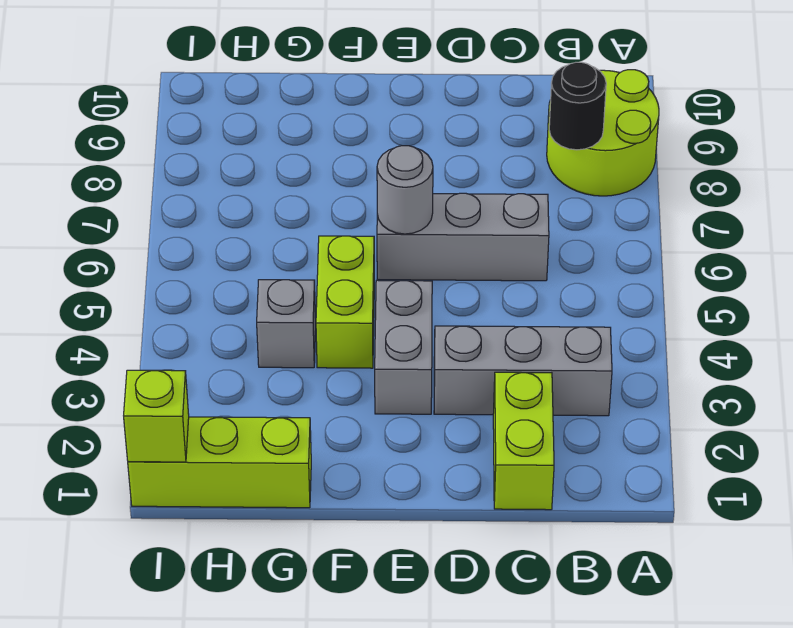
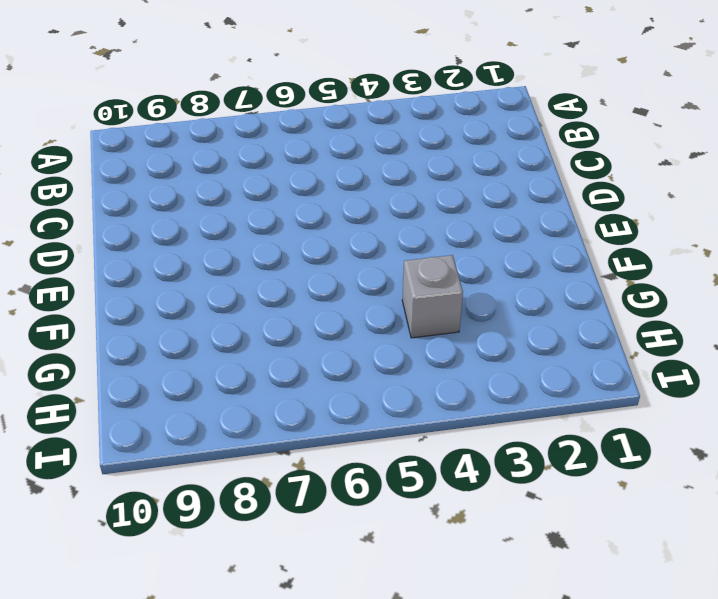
none -> lime 2x2 round brick [547,70,659,196]
none -> grey 1x3 brick [434,326,612,416]

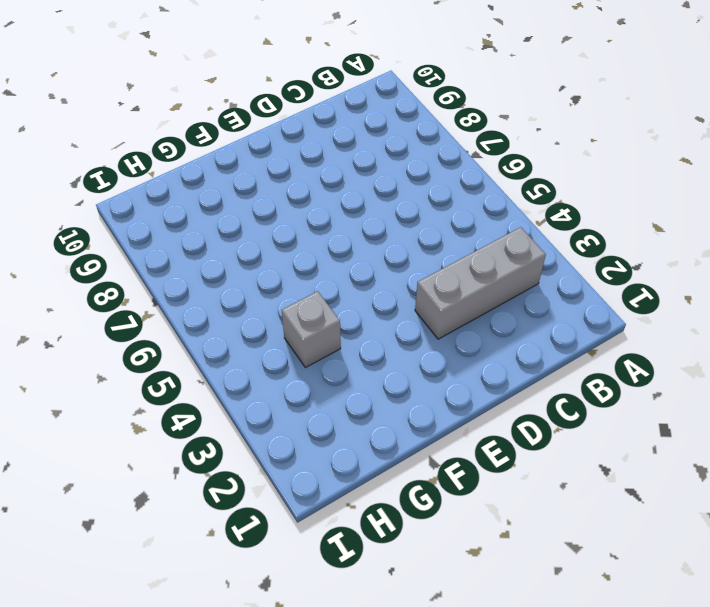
none -> lime 2x2 round brick [547,70,659,196]
none -> lime 1x2 brick [493,372,554,510]

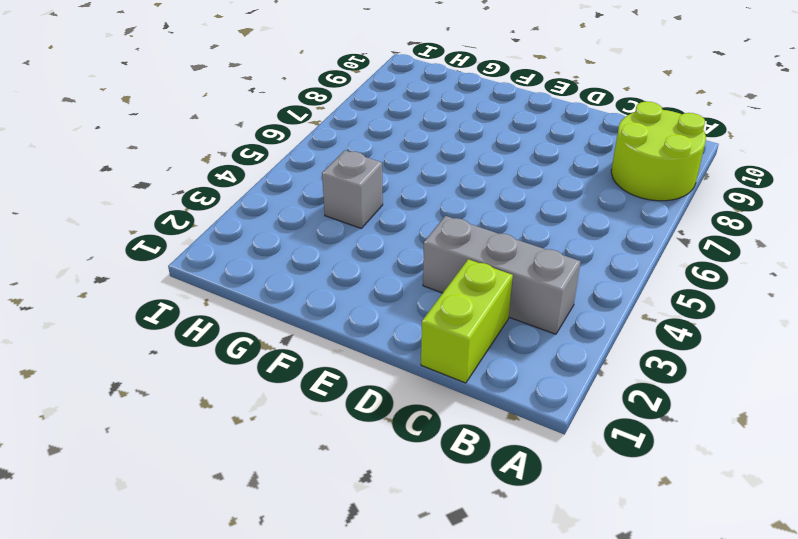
none -> grey 1x3 brick [377,193,549,281]
none -> grey 1x2 brick [375,280,432,414]

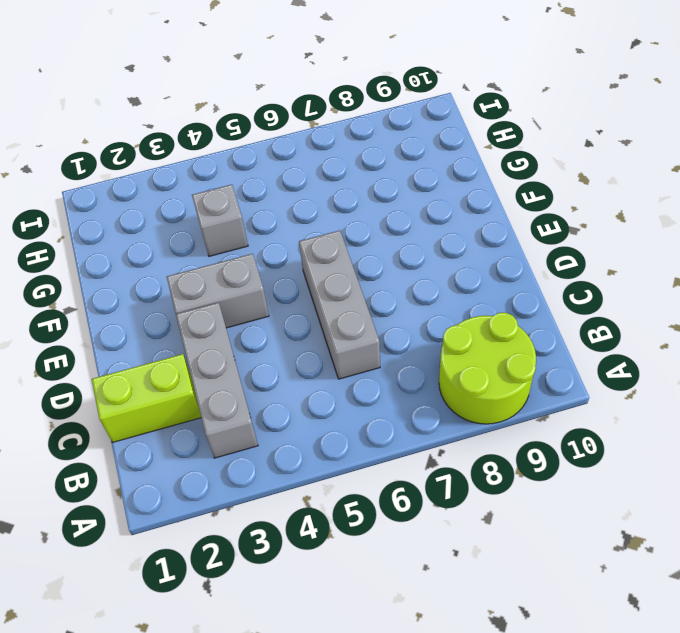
none -> lime 1x2 brick [316,236,374,368]
none -> lime 1x3 brick [128,417,311,508]

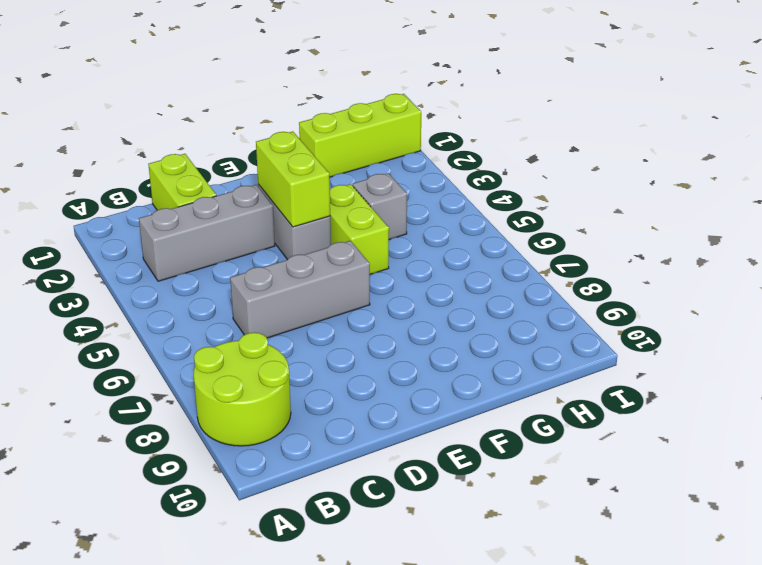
lime 1x2 brick [256,131,330,227] -> none
none -> black 1x1 round brick [549,62,606,150]
none -> grey 1x1 round brick [377,146,433,234]

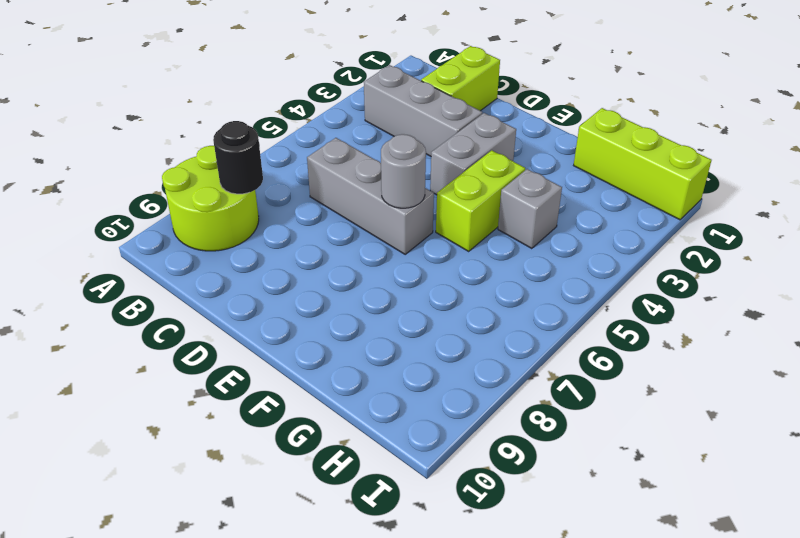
none -> lime 1x1 brick [124,370,189,462]

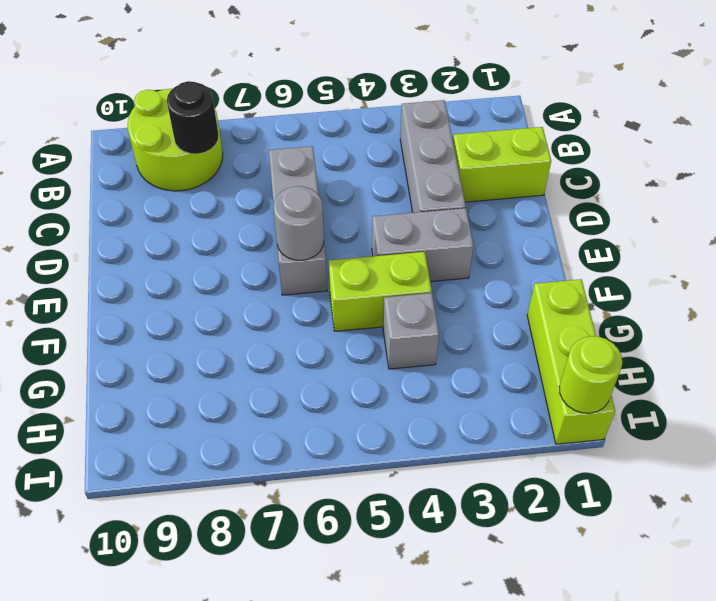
lime 1x1 round brick [559,336,622,413] -> lime 1x1 brick [124,370,189,462]

